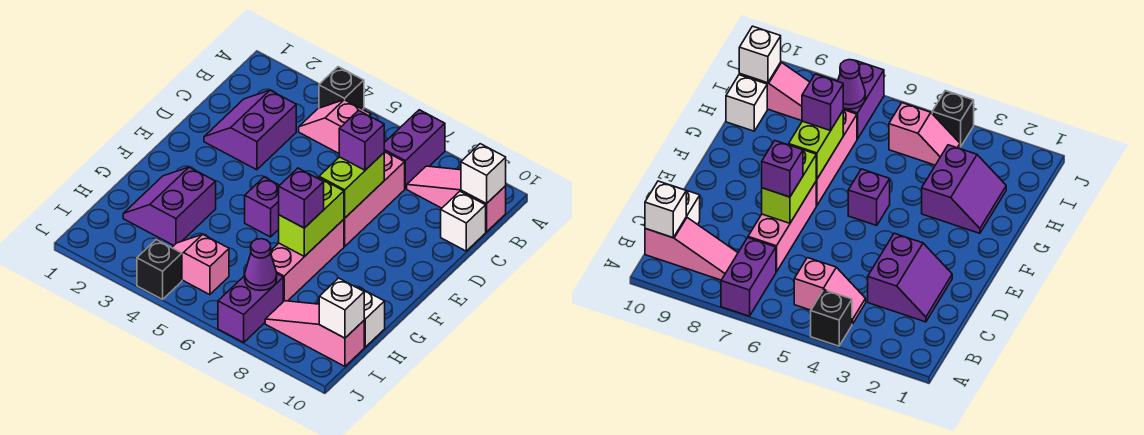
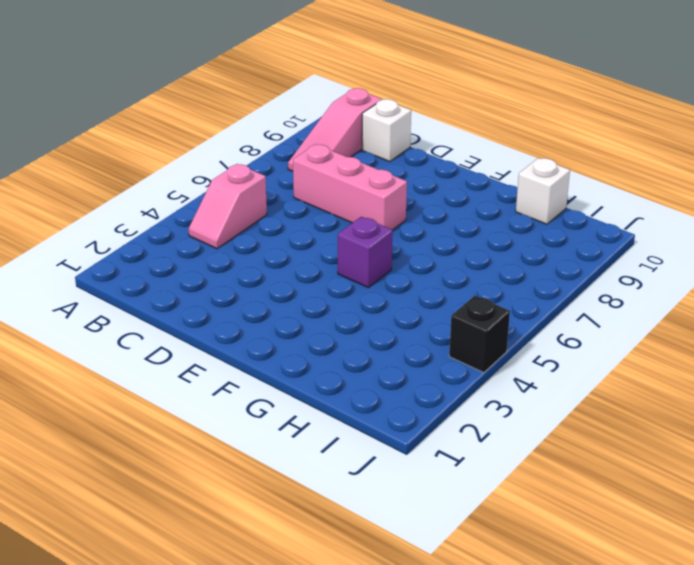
none -> black 1x1 brick [319,67,364,109]
none -> purple 1x2 brick [384,110,445,189]
none -> purple 2x2 slope [204,90,296,170]

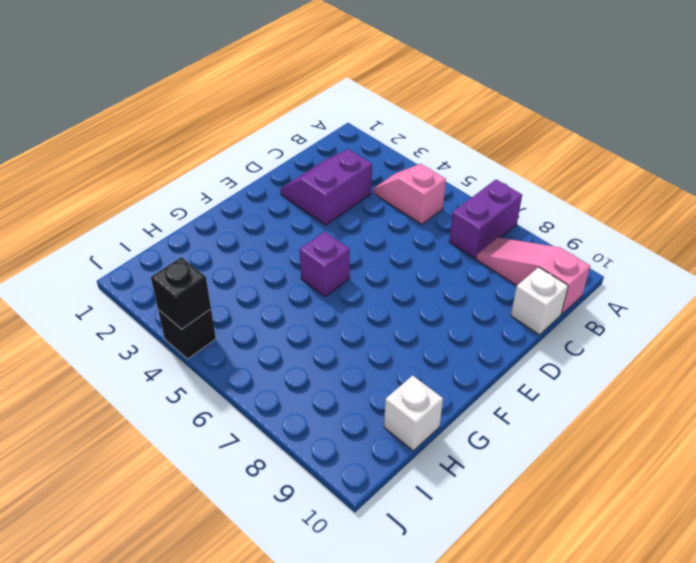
black 1x1 brick [151,257,211,329] -> black 1x1 brick moved to [319,67,364,109]
none -> pink 1x3 brick [344,151,405,246]
none -> pink 1x3 brick [270,219,344,302]
none -> purple 2x2 slope [123,167,216,245]

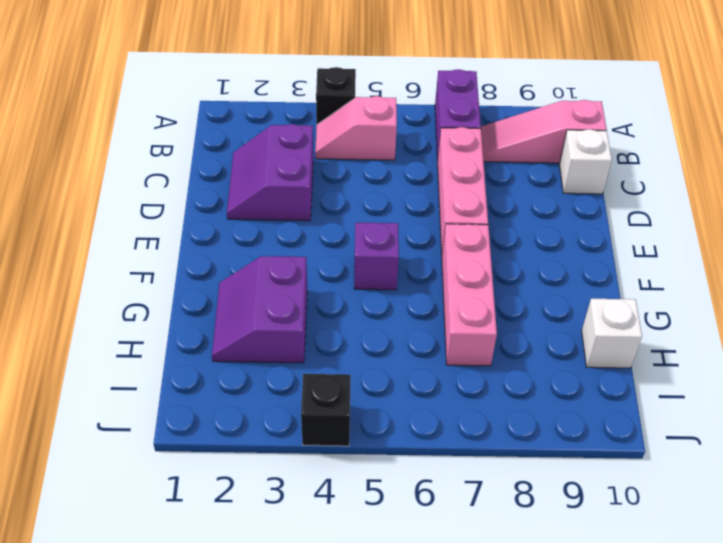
none -> pink 1x2 slope [172,234,229,295]
none -> purple 1x2 brick [218,274,283,342]
none -> pink 1x3 slope [265,301,364,366]

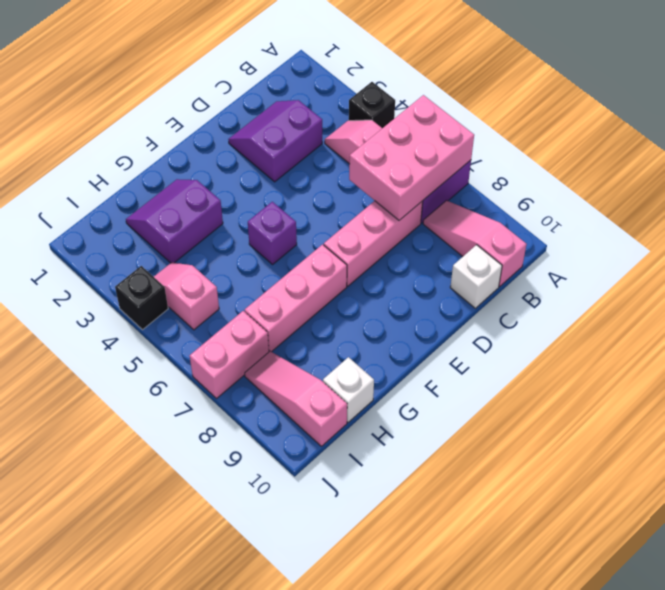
pink 2x3 brick [349,95,474,220] -> none
pink 1x2 brick [190,311,269,398] -> purple 1x2 brick [218,274,283,342]
none -> white 1x1 brick [461,144,506,204]
none -> lime 1x2 brick [319,153,384,218]
none -> lime 1x2 brick [279,177,344,257]

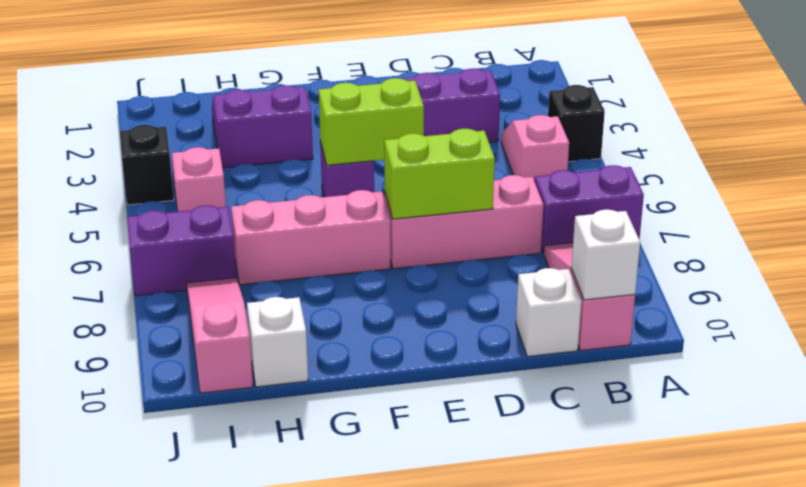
lime 1x2 brick [319,78,424,165] -> lime 1x2 brick moved to [279,177,344,257]
none -> purple 1x1 cone [244,239,277,290]
none -> white 1x1 brick [319,278,364,338]
none -> purple 1x1 brick [339,110,384,170]

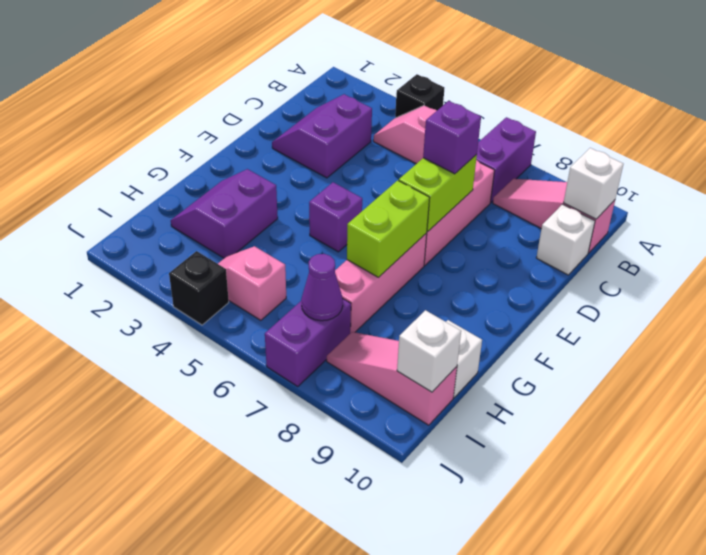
none -> purple 1x1 brick [279,168,324,228]

